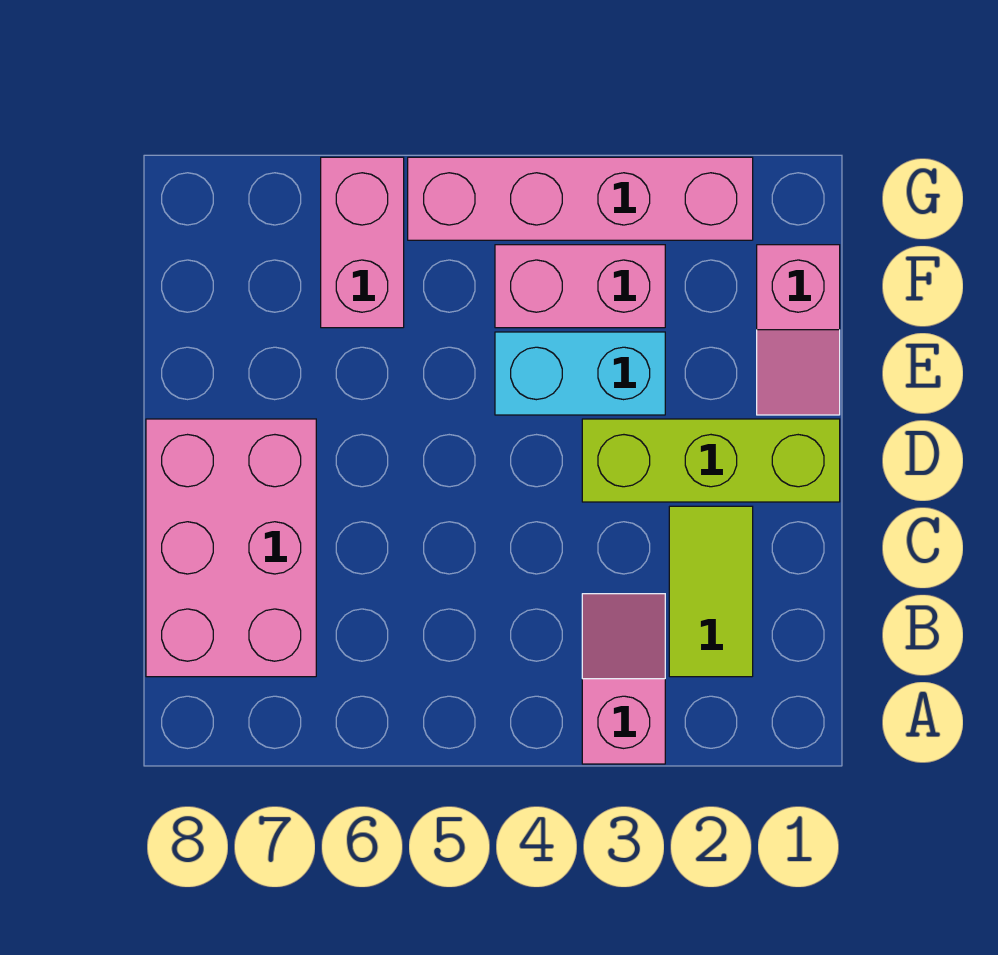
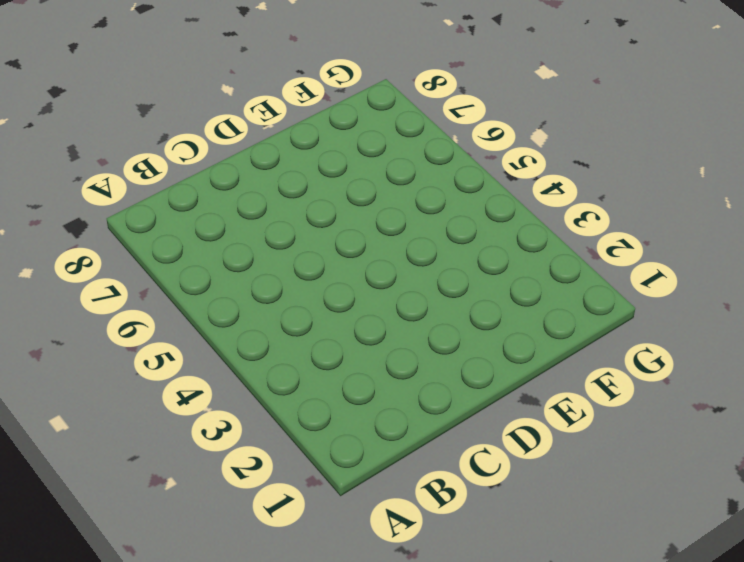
none -> pink 1x2 slope [582,594,665,764]
none -> lime 1x2 tile [669,506,753,677]

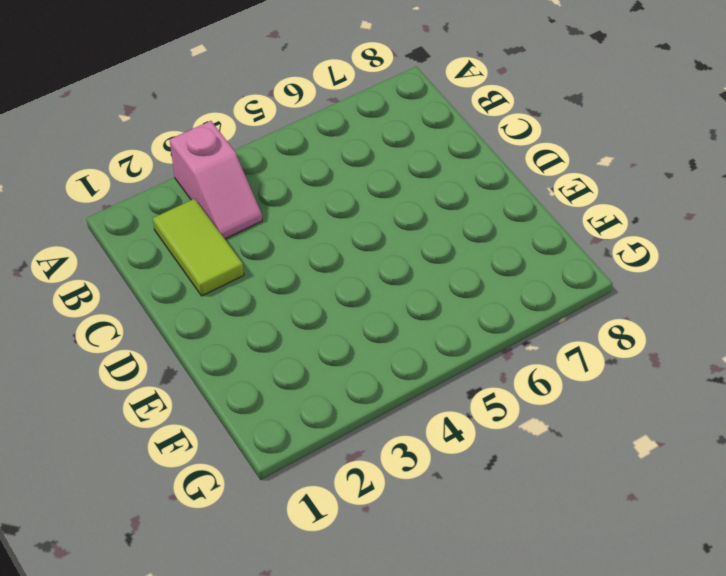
none -> pink 2x3 brick [146,419,316,677]
none -> lime 1x3 brick [582,419,840,502]

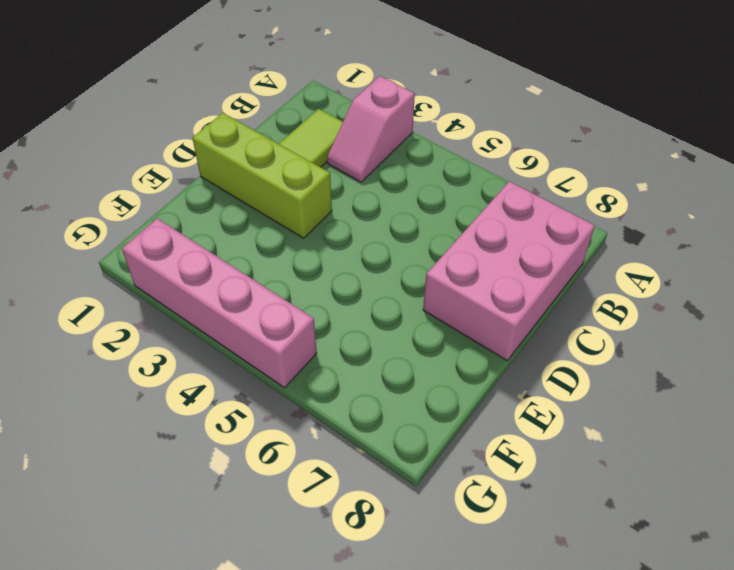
none -> pink 1x2 slope [757,245,840,415]
none -> cyan 1x2 brick [495,332,665,415]

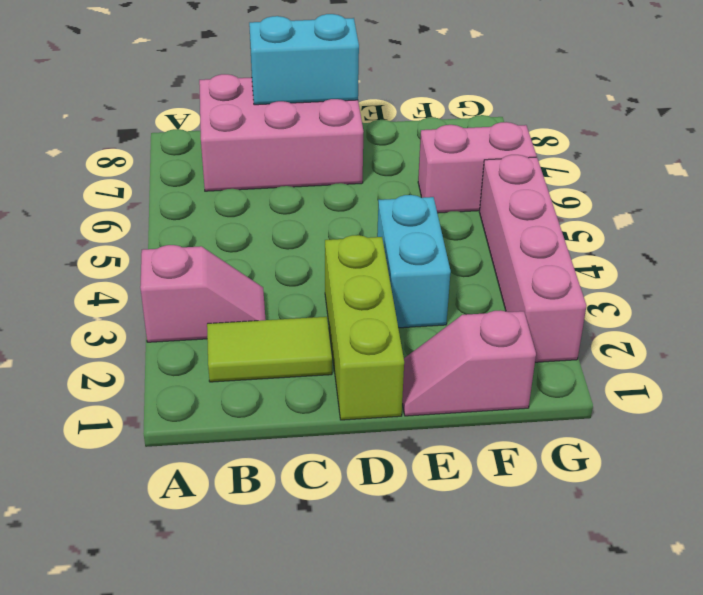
cyan 1x2 brick [249,14,359,105] -> none
none -> pink 1x2 brick [495,245,665,328]

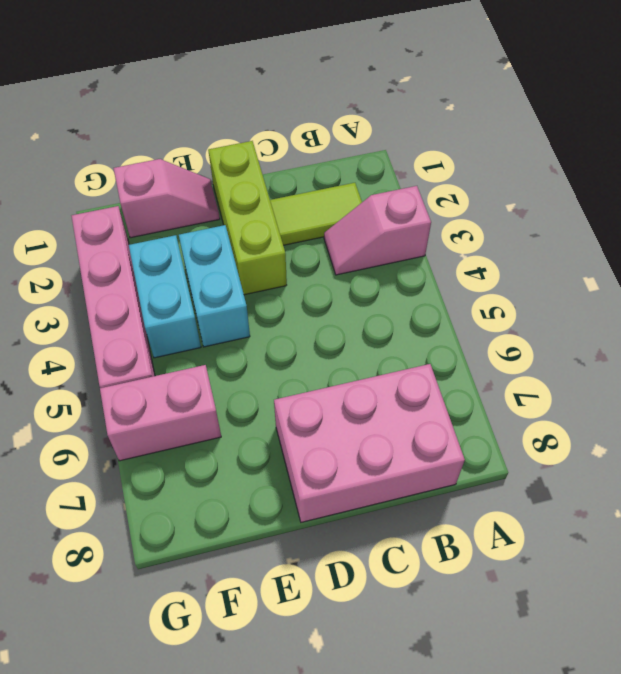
cyan 1x2 brick [129,235,201,358] -> pink 1x2 brick [495,245,665,328]

